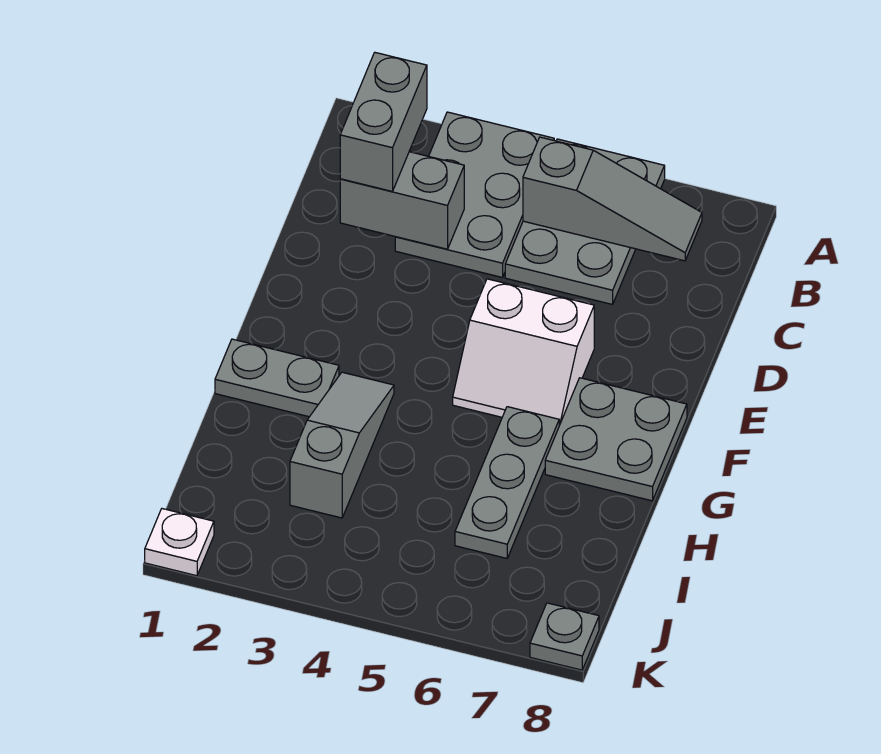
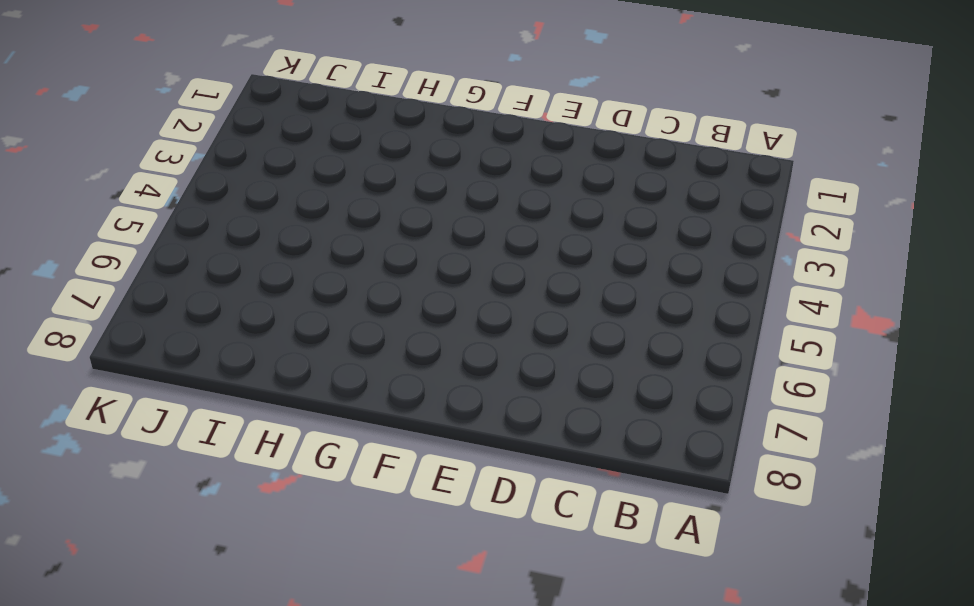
none -> grey 2x3 plate [395,112,554,278]
none -> grey 2x3 plate [505,139,665,304]
none -> white 2x2 slope [453,279,594,425]

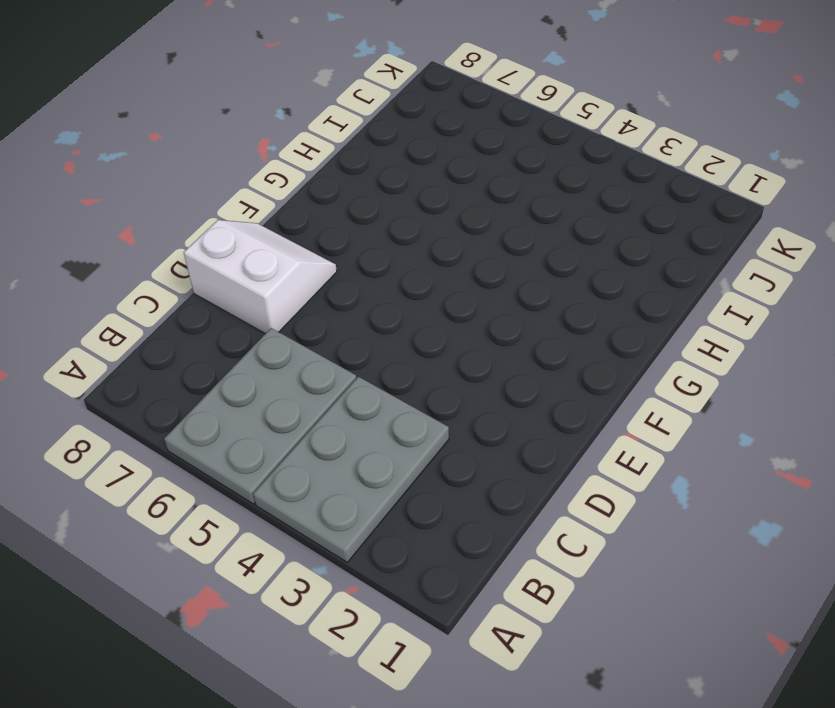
white 2x2 slope [184,220,337,334] -> white 2x2 slope moved to [453,279,594,425]
none -> grey 2x2 plate [545,378,687,501]
none -> grey 1x2 plate [215,339,339,417]
none -> grey 1x3 slope [290,372,394,518]

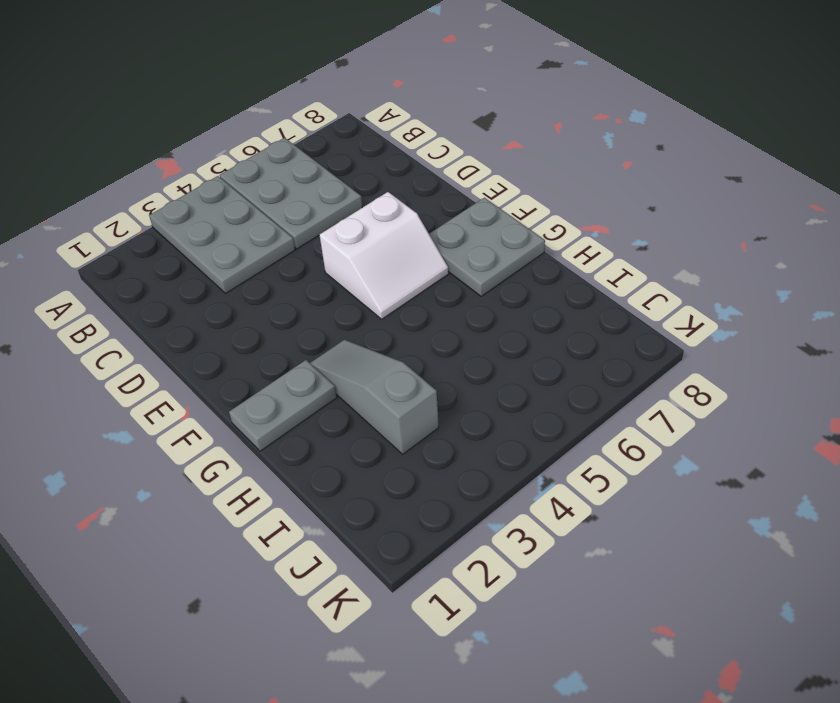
none -> grey 1x3 plate [455,407,559,558]
none -> white 1x1 plate [145,509,214,576]
none -> grey 1x1 plate [530,603,599,670]

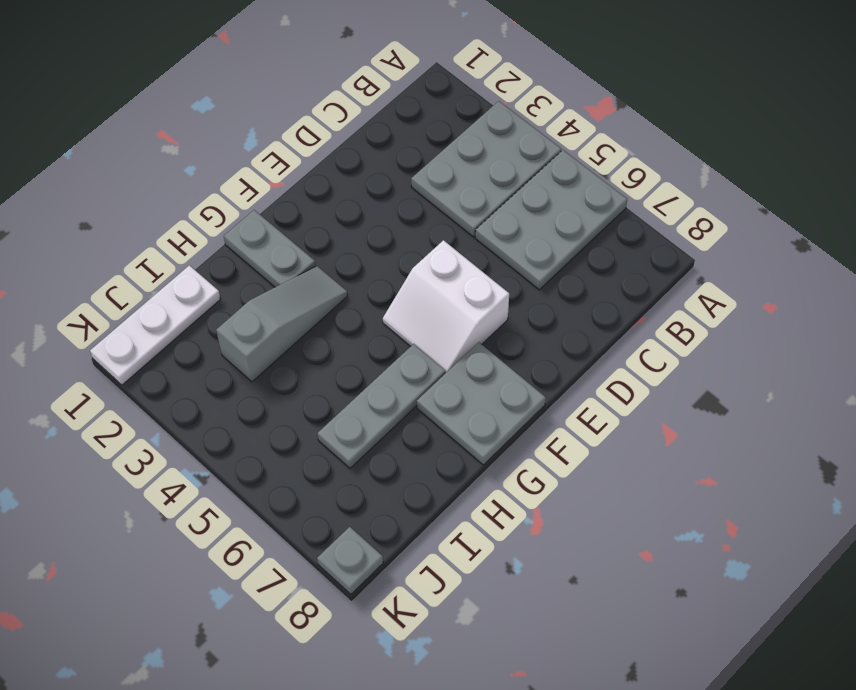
white 1x3 plate [90,265,220,385] -> white 1x1 plate [145,509,214,576]
none -> grey 1x3 slope [523,137,702,261]
none -> grey 1x2 brick [340,152,464,249]
none -> grey 1x2 brick [340,53,427,191]

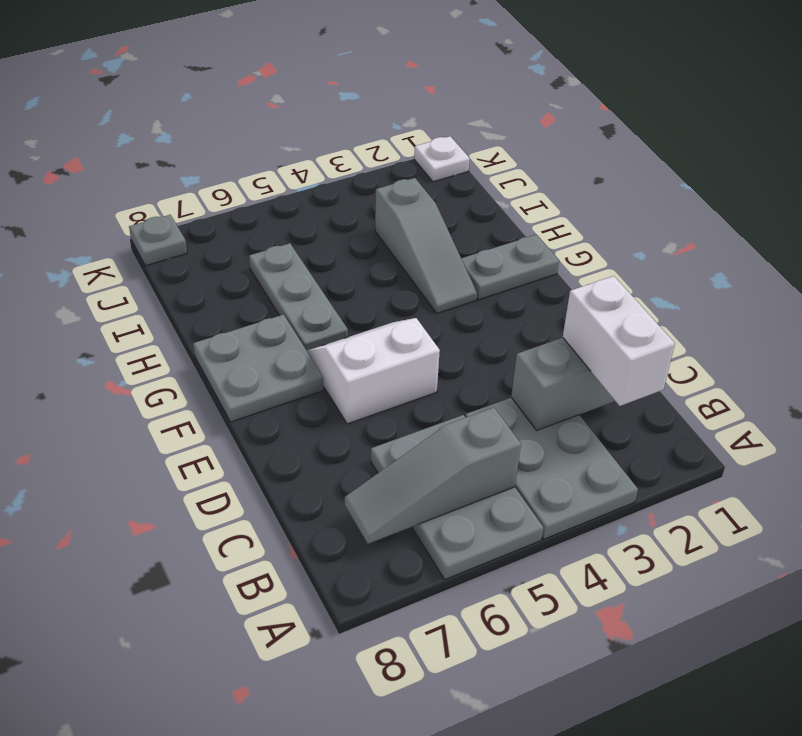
white 1x2 brick [563,276,675,406] -> grey 1x2 brick [340,53,427,191]

